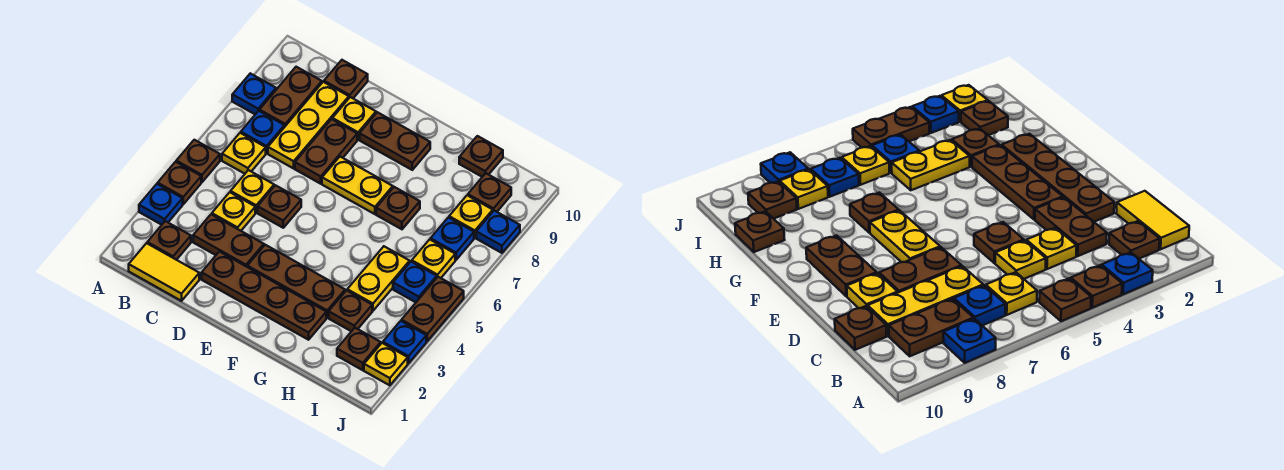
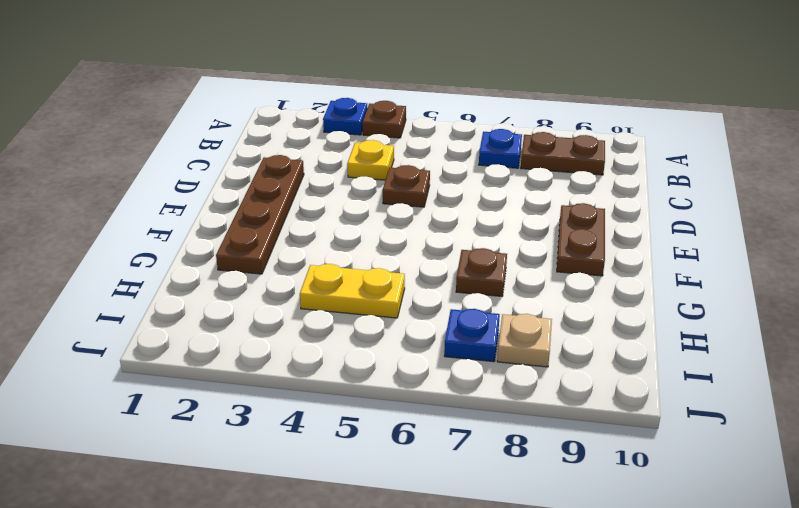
tan 1x1 plate [497,314,552,367] -> yellow 1x1 plate [449,195,493,238]
none -> brown 1x1 plate [176,140,220,182]
none -> blue 1x1 plate [232,73,276,114]
none -> yellow 1x2 tile [129,243,199,301]
none -> brown 1x1 plate [147,221,191,260]

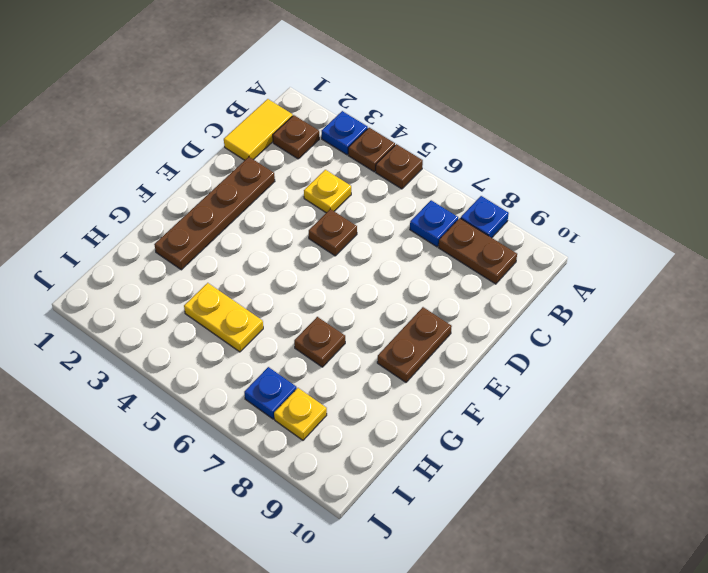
none -> yellow 1x1 plate [222,133,266,174]
none -> brown 1x2 plate [193,214,264,267]
none -> yellow 1x1 plate [231,170,274,212]
none -> yellow 1x3 plate [268,82,349,168]

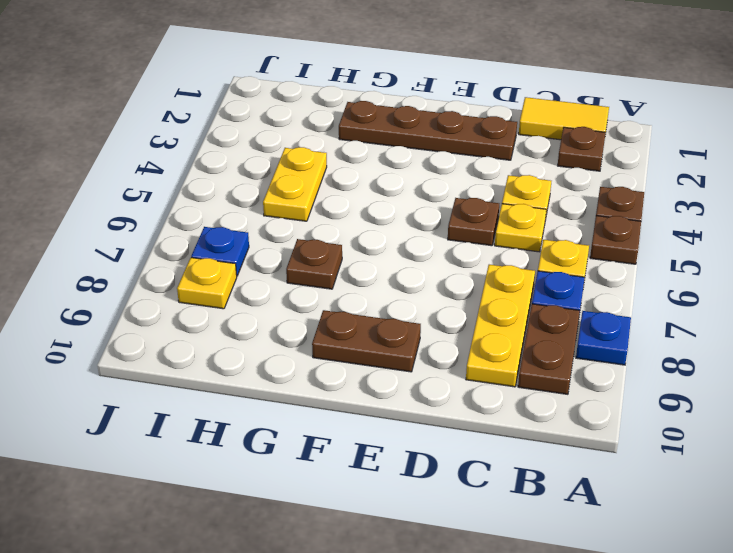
none -> blue 1x1 plate [139,184,183,225]
none -> brown 1x2 plate [193,214,264,267]
none -> brown 1x1 plate [324,60,368,98]
none -> brown 1x2 plate [295,119,357,184]

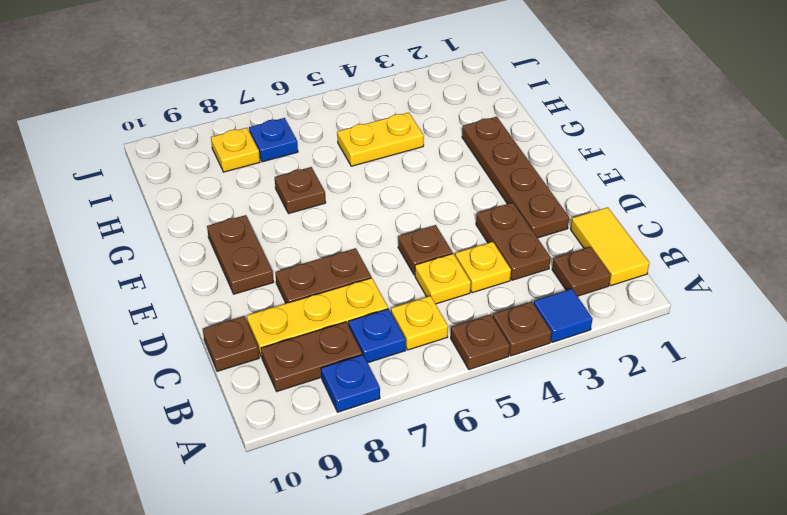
blue 1x1 tile [534,289,592,342] -> blue 1x1 plate [139,184,183,225]
none -> yellow 1x1 plate [332,97,376,139]
none -> brown 1x3 plate [247,245,345,317]
none -> yellow 1x2 plate [322,157,393,214]
none -> brown 1x1 plate [329,290,372,331]

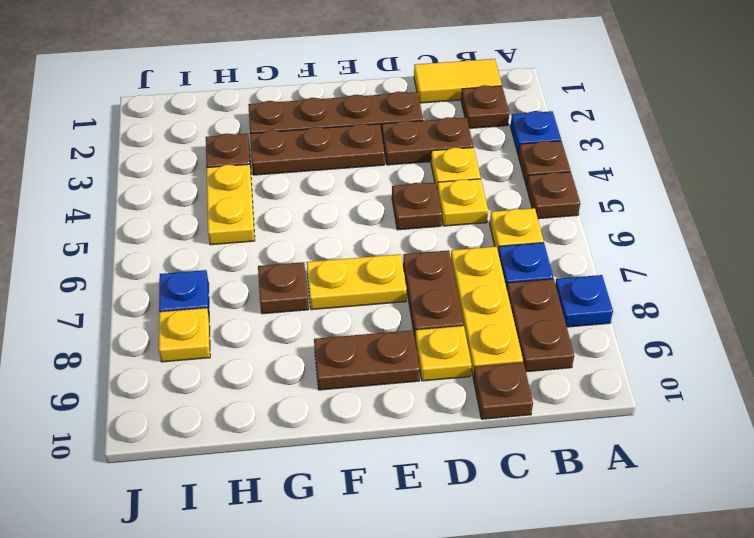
none -> brown 1x1 plate [459,136,503,177]
none -> brown 1x1 plate [337,328,381,370]
none -> blue 1x1 plate [393,262,437,302]
none -> yellow 1x1 plate [412,239,455,278]

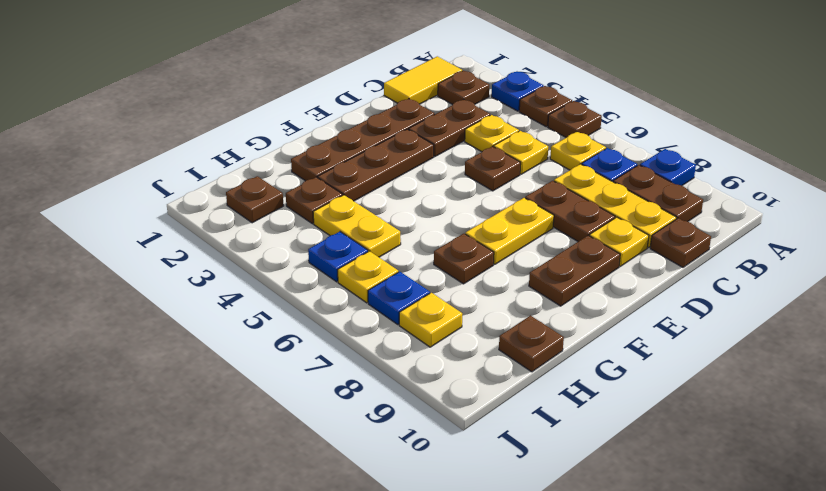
none -> brown 1x1 plate [468,173,511,212]
none -> yellow 1x1 plate [364,343,408,385]
none -> blue 1x1 plate [383,321,426,363]
none -> brown 1x2 plate [402,277,464,341]

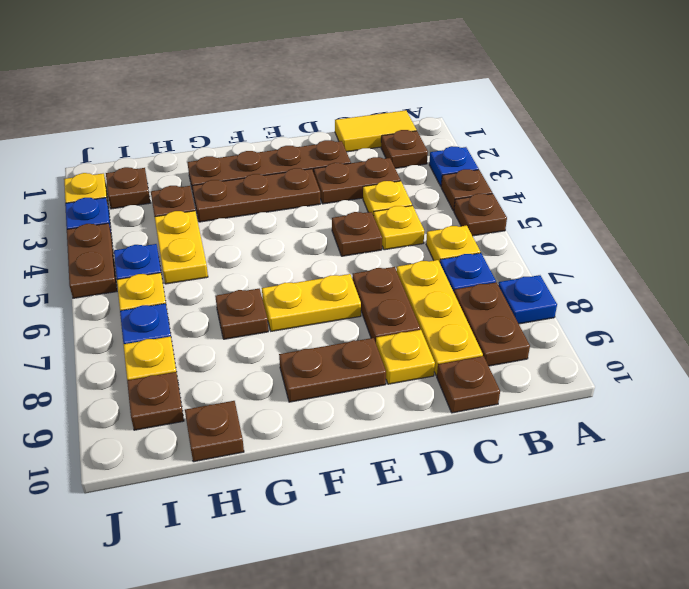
none -> blue 1x1 plate [476,211,520,253]

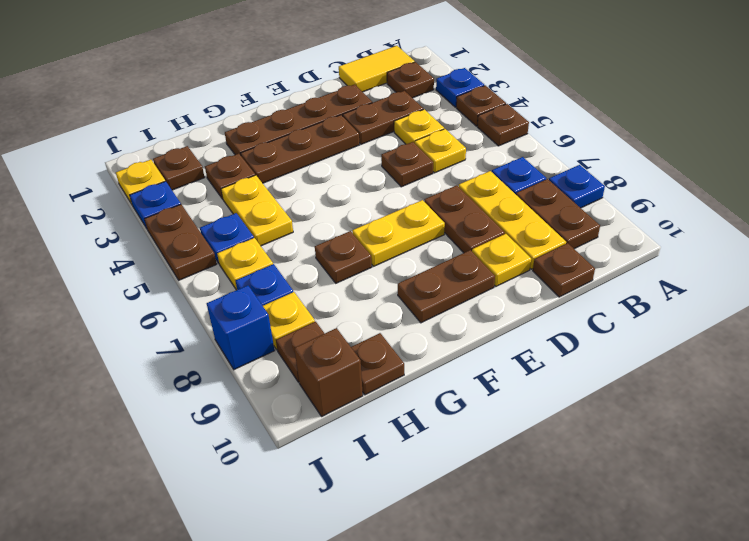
brown 1x1 brick [294,328,363,416] -> none
blue 1x1 brick [207,285,275,370] -> blue 1x1 plate [476,211,520,253]
none -> yellow 1x1 plate [222,133,266,174]

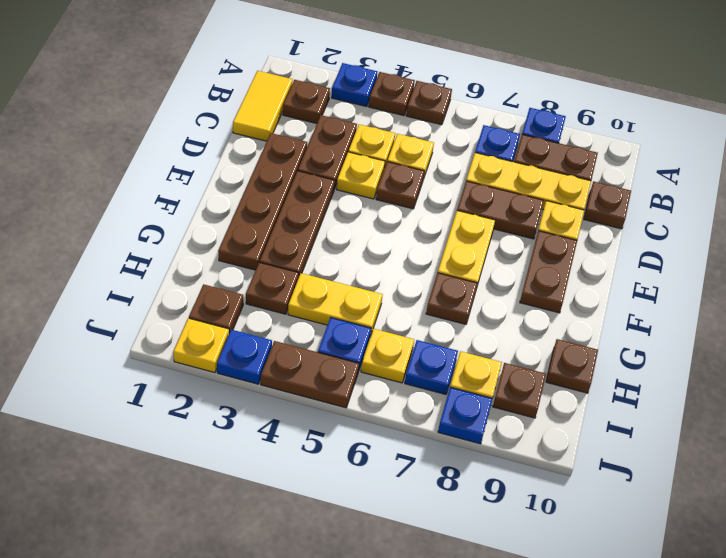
yellow 1x1 plate [337,152,385,199] -> yellow 1x1 plate moved to [222,133,266,174]

